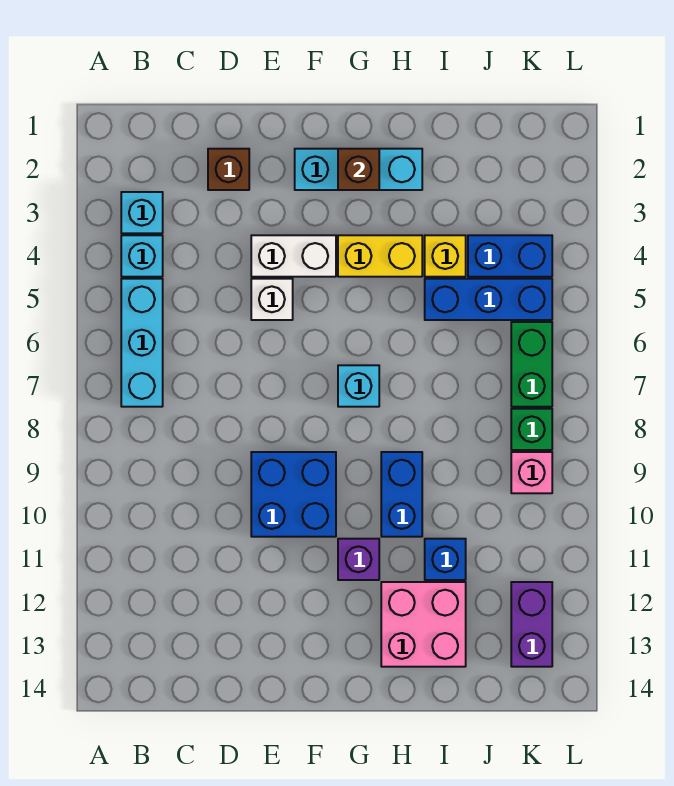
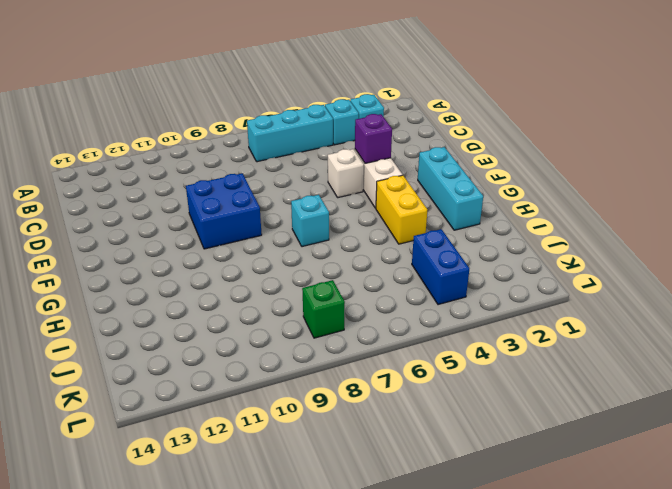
purple 1x1 brick [355,114,392,163] -> purple 1x1 brick moved to [338,539,379,580]
none -> brown 1x1 brick [208,149,249,190]
none -> blue 1x2 brick [381,452,422,537]
none -> pink 2x2 brick [381,582,466,667]

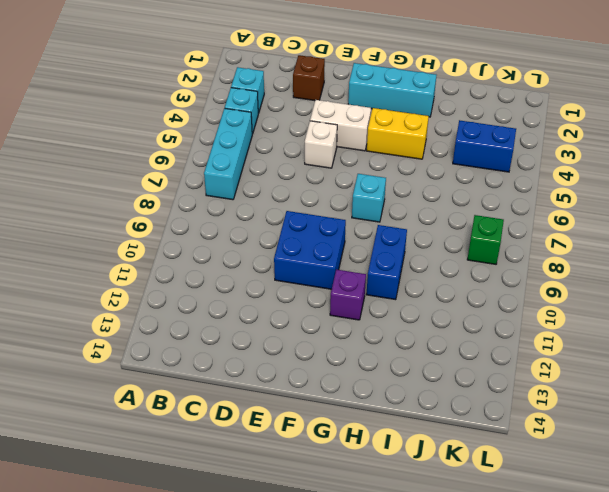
none -> pink 2x2 brick [381,582,466,667]
none -> yellow 1x1 brick [425,235,466,277]
none -> blue 1x3 brick [425,279,552,320]

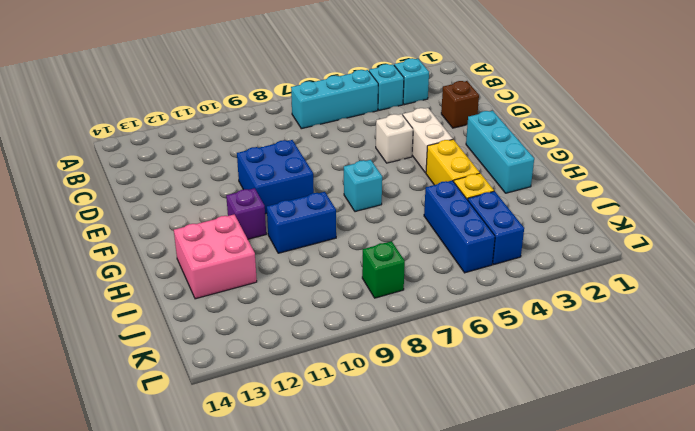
none -> blue 1x1 brick [425,539,466,580]
none -> green 1x2 brick [511,322,552,407]
none -> pink 1x1 brick [511,452,552,493]

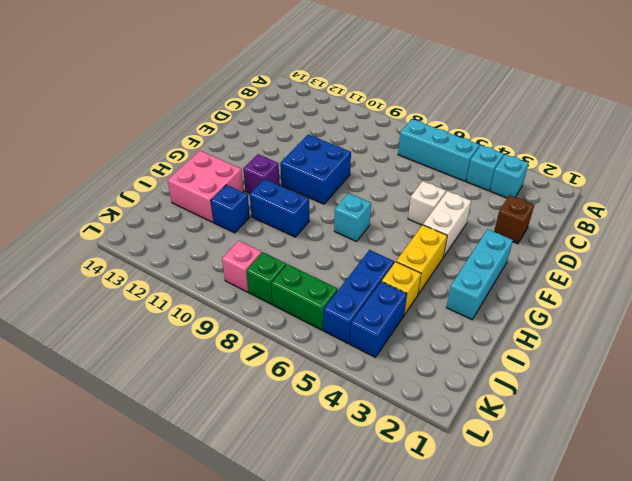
none -> purple 1x2 brick [511,582,552,667]
none -> brown 1x1 brick [338,149,379,190]

